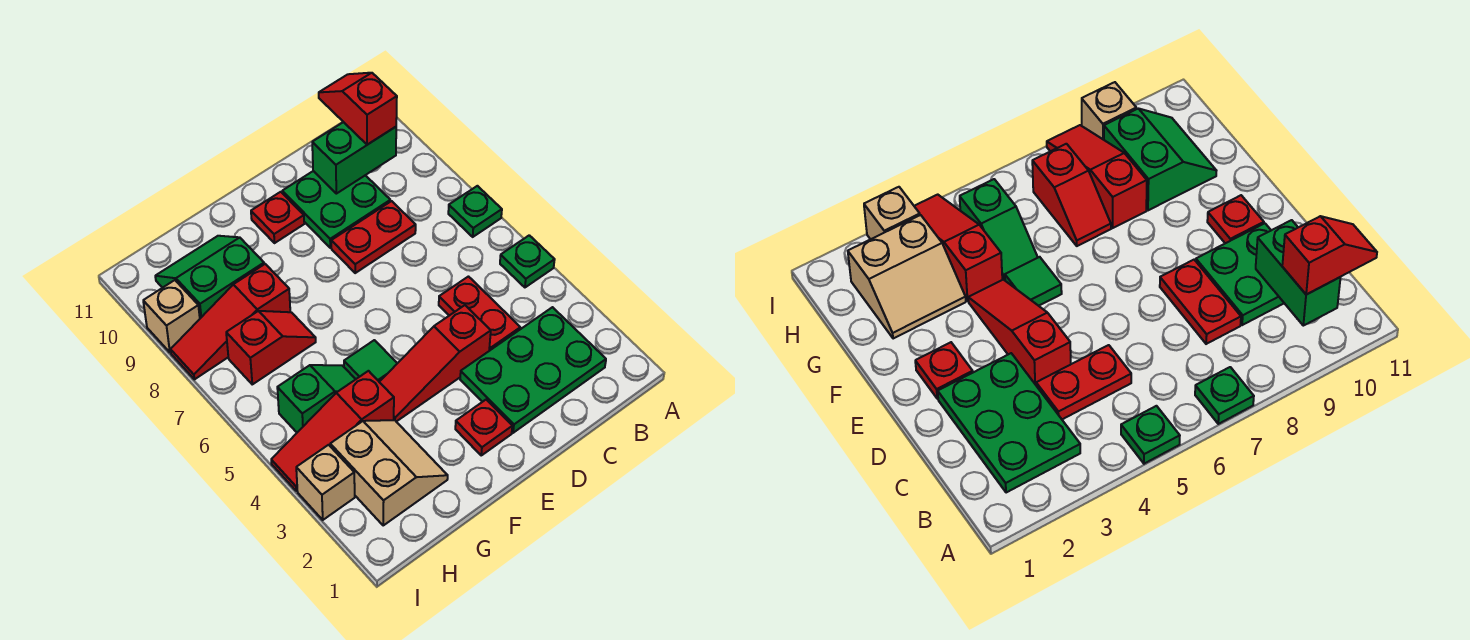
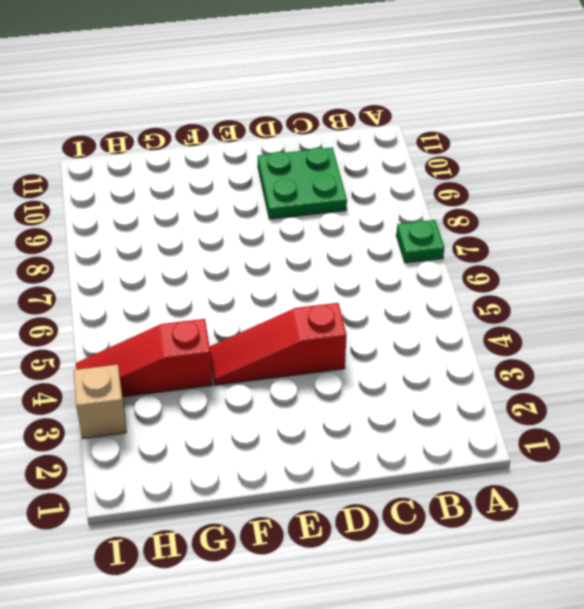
none -> green 1x1 plate [500,235,555,287]
none -> green 2x3 plate [460,307,606,433]
none -> red 1x2 plate [439,277,520,351]

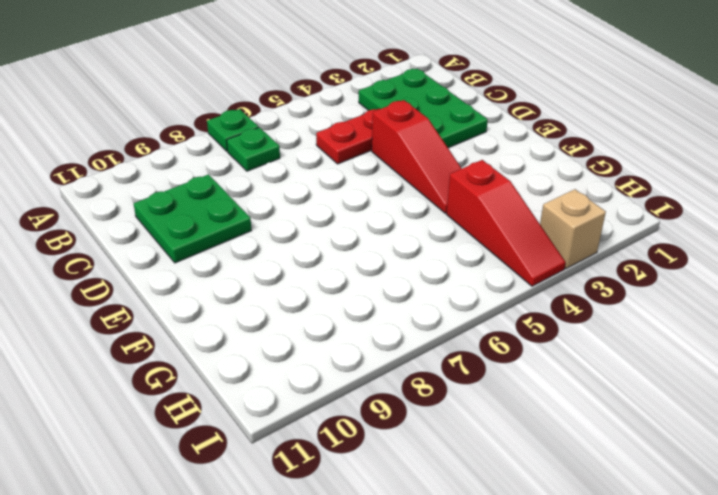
green 1x1 plate [227,127,280,171] -> green 1x1 plate moved to [500,235,555,287]
none -> red 1x2 plate [331,201,416,273]
none -> red 1x1 plate [455,399,512,455]
none -> red 1x1 plate [251,192,304,243]

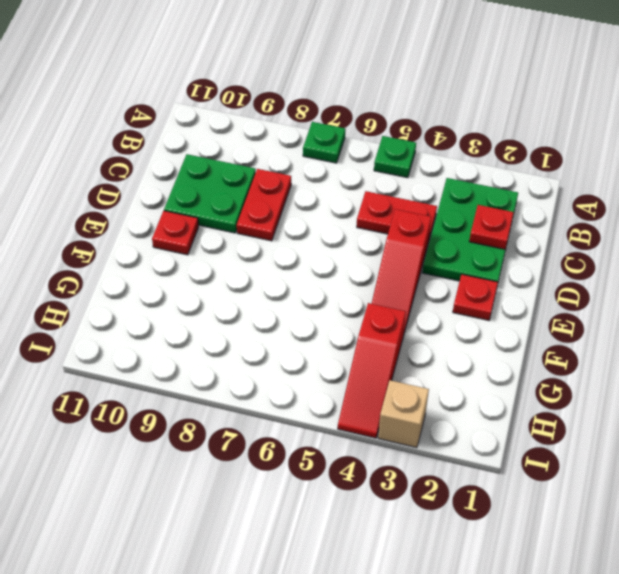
red 1x1 plate [469,205,514,249] -> none
none -> green 1x1 tile [344,340,397,382]
none -> tan 2x2 slope [330,420,448,525]
none -> green 1x2 slope [277,365,356,432]

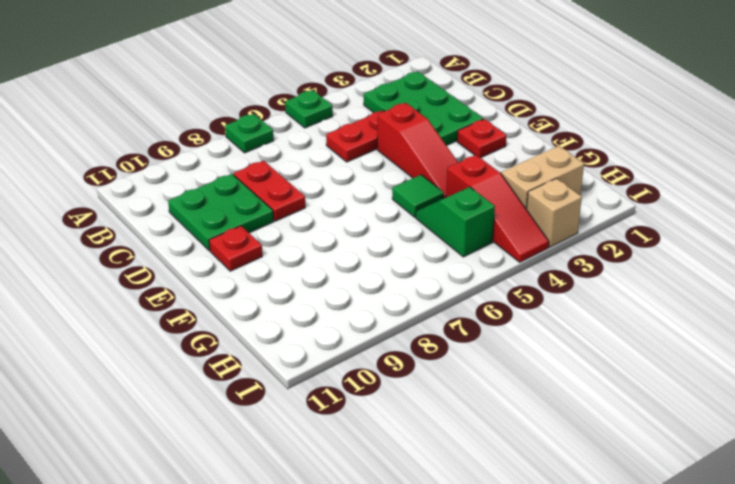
none -> red 1x2 slope [226,311,316,384]
none -> red 1x3 slope [171,264,290,379]
none -> green 2x2 slope [155,236,264,318]

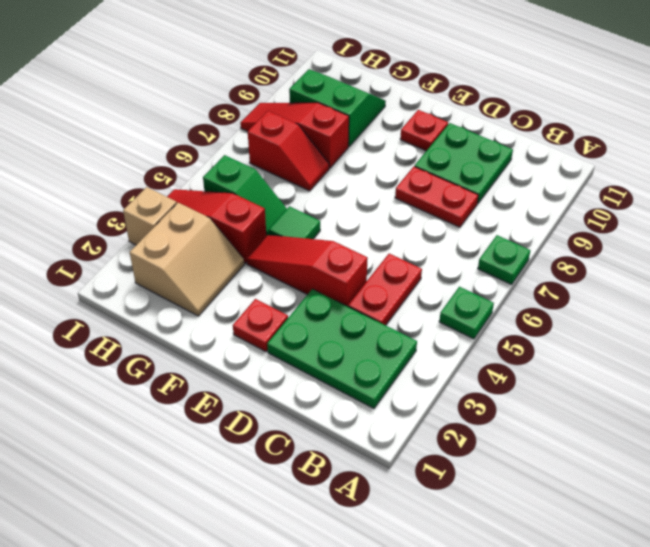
none -> tan 1x1 brick [143,280,200,352]
none -> green 1x2 brick [312,122,396,194]
none -> red 1x2 slope [319,73,397,145]

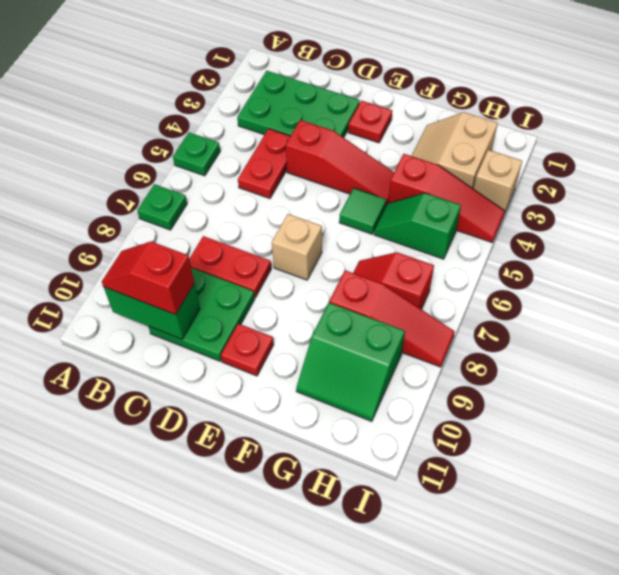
red 1x2 slope [102,242,194,315] -> red 1x2 slope turned to [319,73,397,145]
tan 1x1 brick [272,214,322,280] -> tan 1x1 brick moved to [143,280,200,352]

